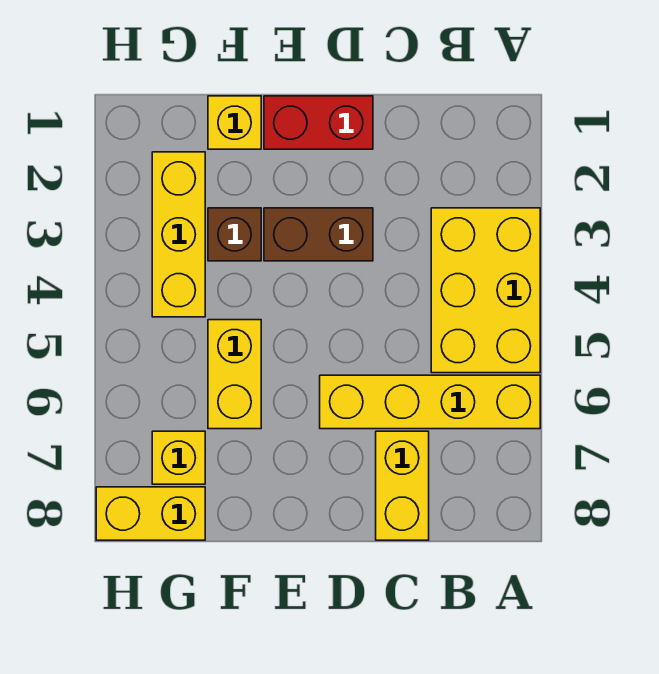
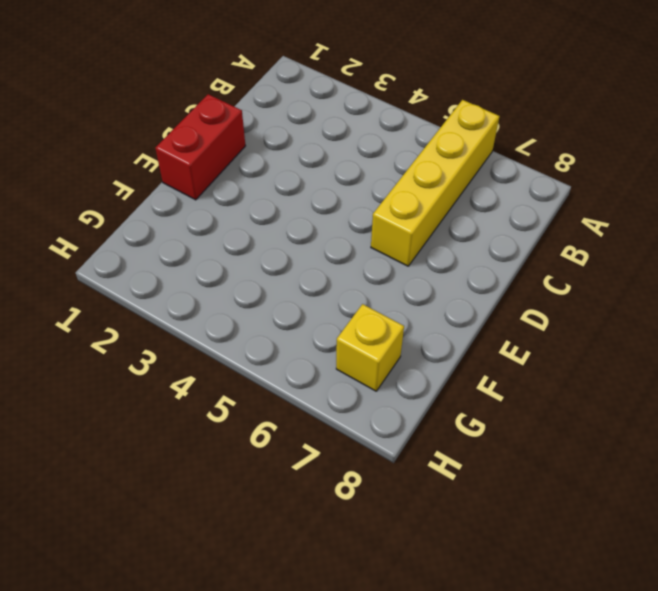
none -> yellow 2x3 brick [431,208,540,373]
none -> yellow 1x2 brick [376,431,429,540]

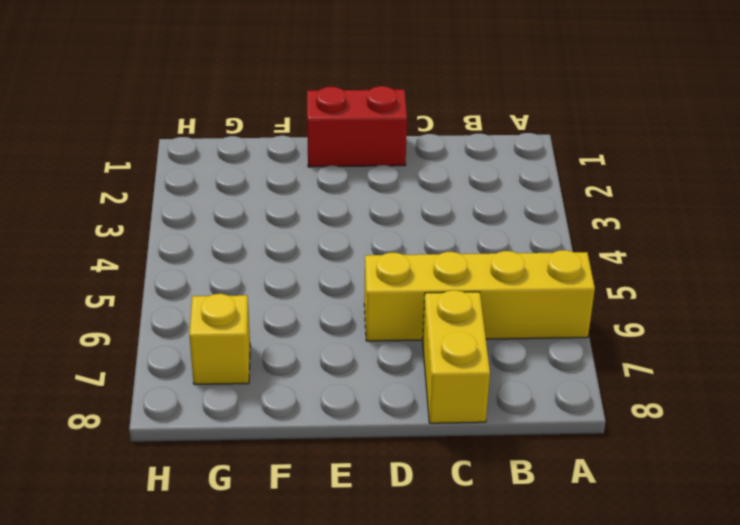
none -> yellow 2x3 brick [431,208,540,373]
none -> brown 1x2 brick [264,208,373,261]

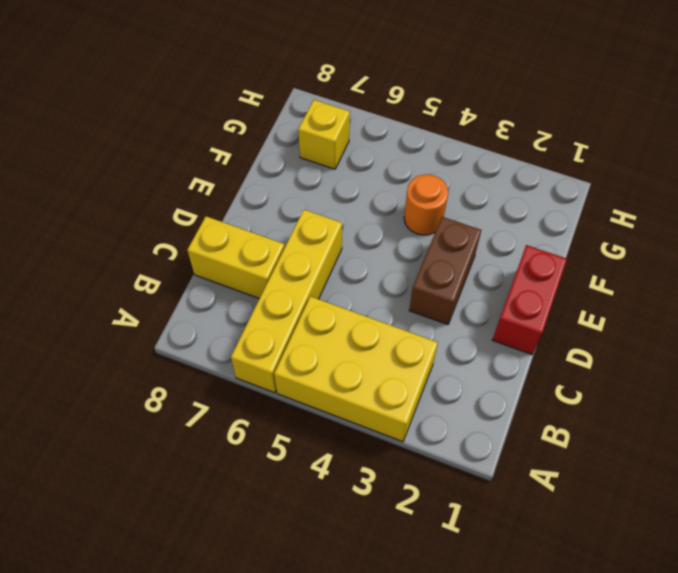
orange 1x1 round brick [404,174,448,235] -> none
none -> yellow 1x1 brick [208,96,261,149]
none -> brown 1x1 brick [208,208,261,261]

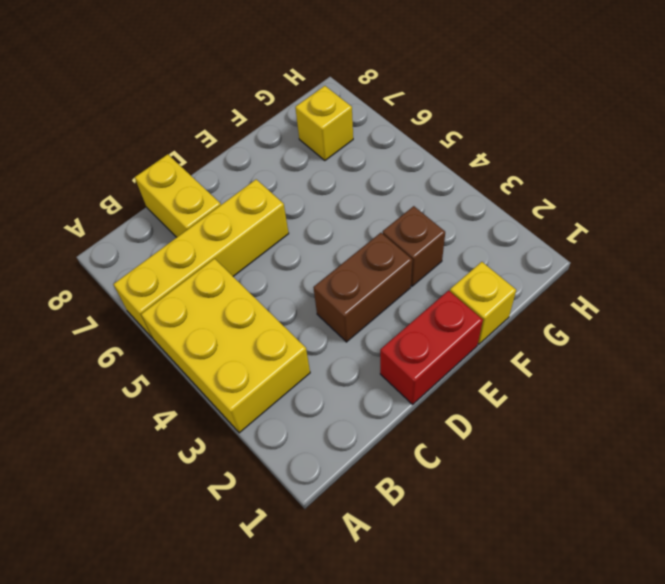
none -> yellow 1x2 brick [208,320,261,429]
none -> yellow 1x3 brick [152,152,205,317]

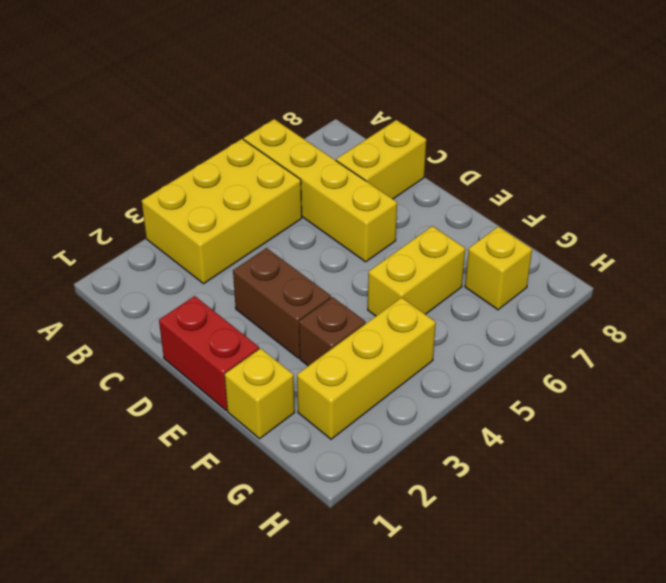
none -> yellow 1x2 brick [96,487,205,540]

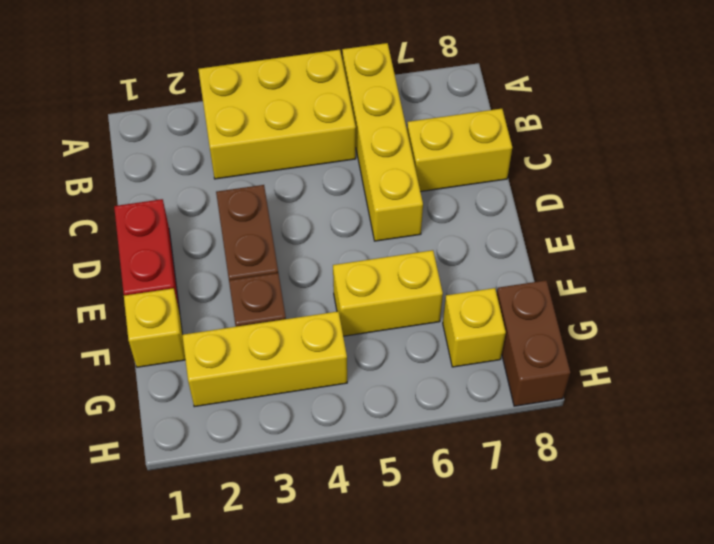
brown 1x2 brick [497,280,570,406] -> yellow 1x2 brick [96,487,205,540]

